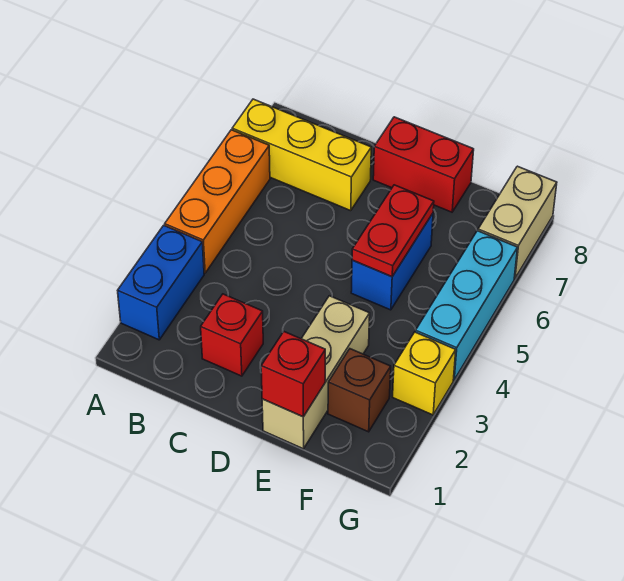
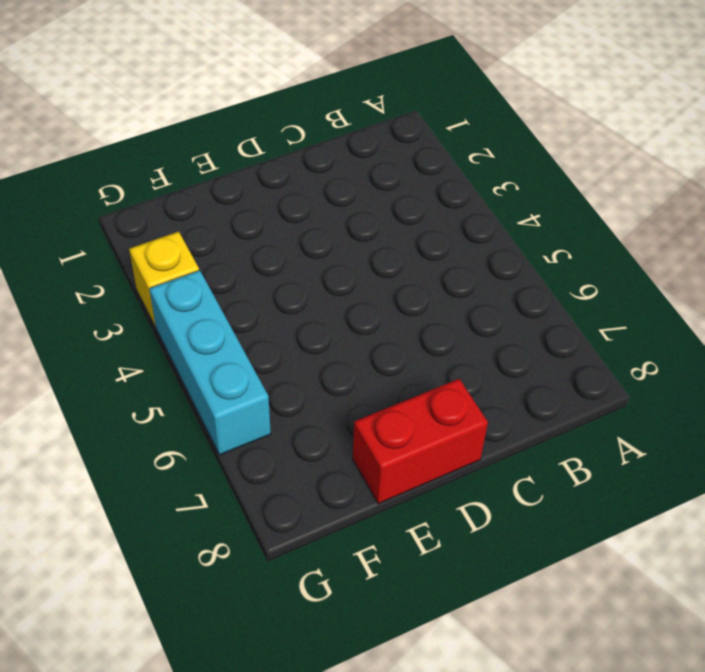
none -> blue 1x2 brick [118,225,204,340]
none -> orange 1x3 brick [165,130,270,273]
none -> yellow 1x3 brick [232,99,371,211]

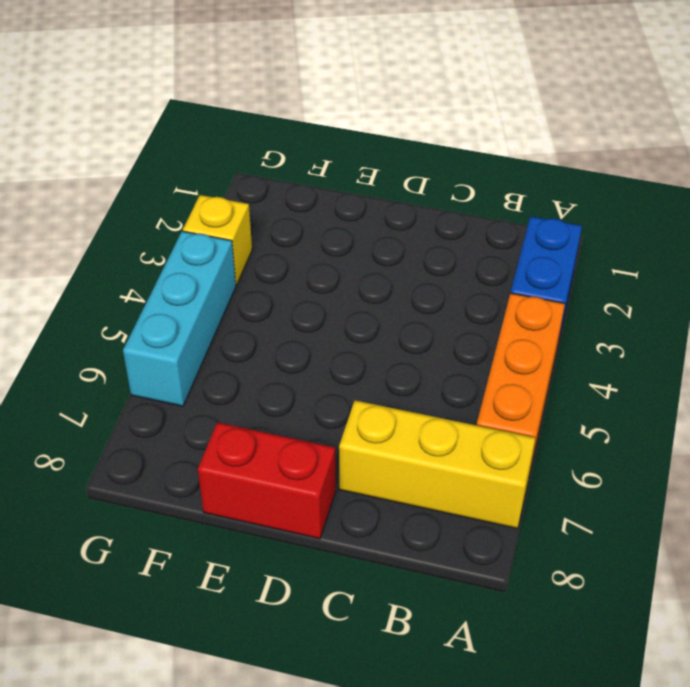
none -> red 1x1 brick [201,294,263,376]
none -> tan 1x3 brick [262,296,370,449]
none -> blue 1x2 brick [351,213,433,310]

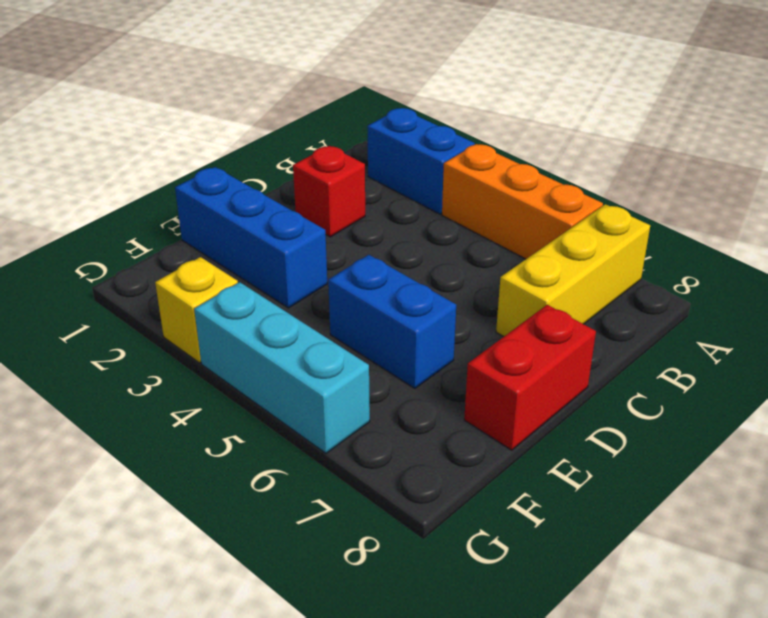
blue 1x3 brick [175,167,327,308] -> tan 1x3 brick [262,296,370,449]
none -> brown 1x1 brick [328,349,391,432]
none -> tan 1x2 brick [478,166,557,279]
none -> red 1x1 brick [261,332,325,417]

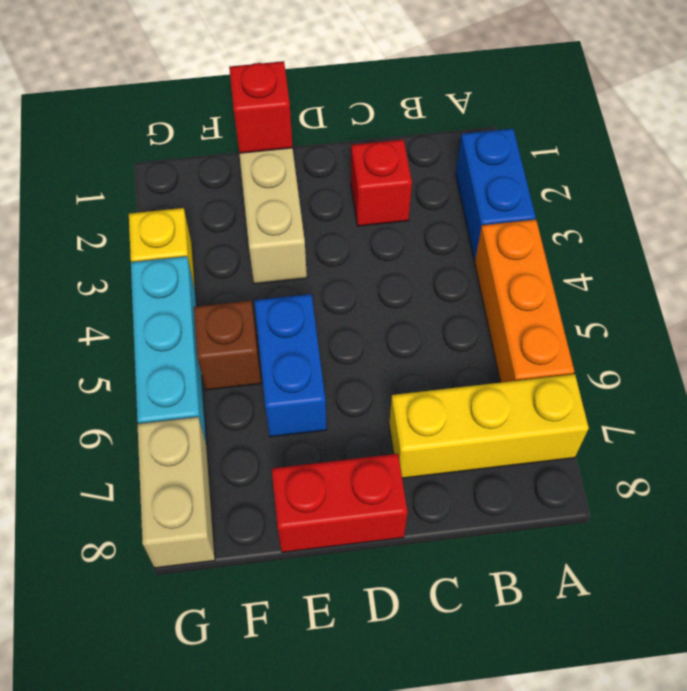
brown 1x1 brick [194,301,261,390] -> brown 1x1 brick moved to [328,349,391,432]
none -> red 1x2 plate [352,185,434,277]

